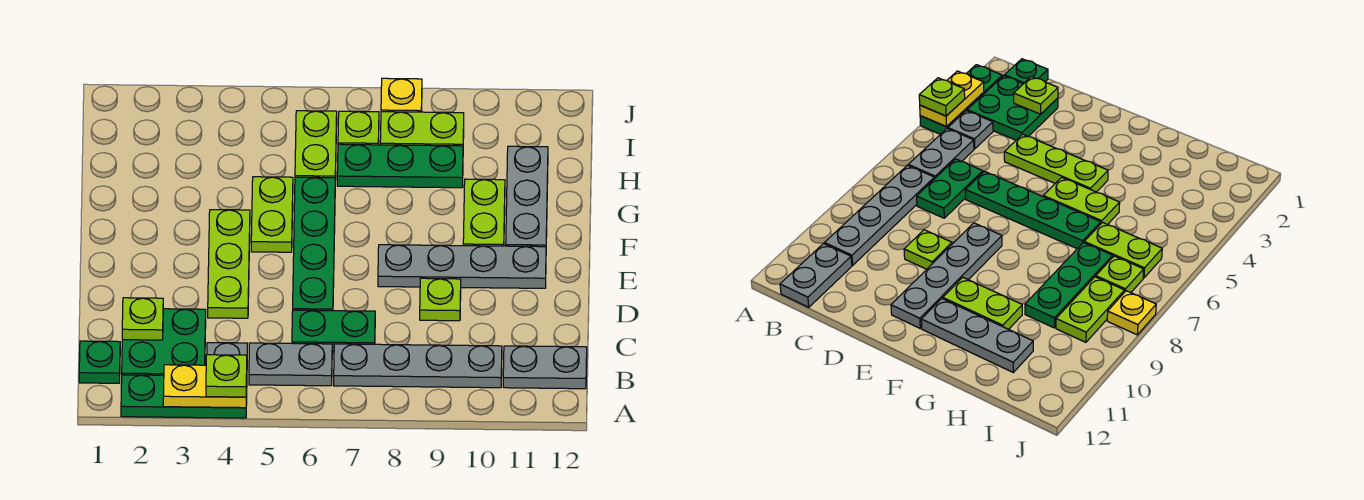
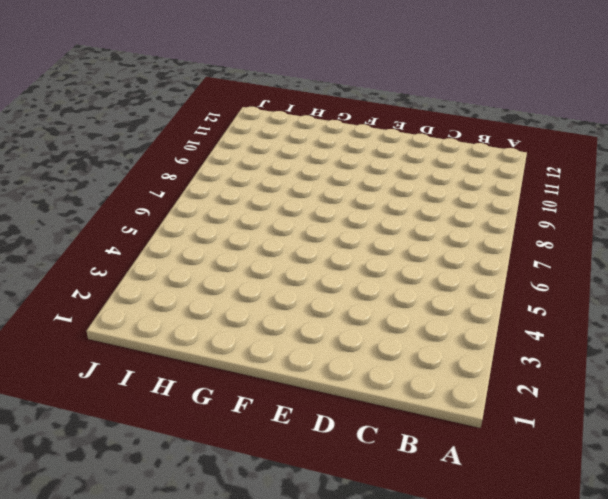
none -> green 1x3 plate [121,375,247,418]
none -> green 1x1 plate [79,341,120,383]
none -> green 2x2 plate [122,309,206,375]

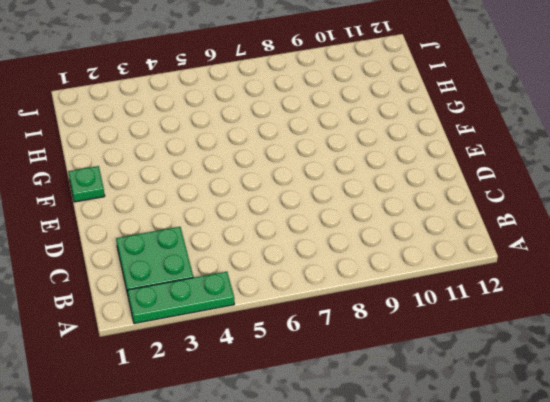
green 1x1 plate [69,166,105,202] -> green 1x1 plate moved to [79,341,120,383]
none -> grey 1x1 plate [207,343,247,355]
none -> grey 1x2 plate [249,343,332,386]
none -> grey 1x4 plate [334,344,502,388]

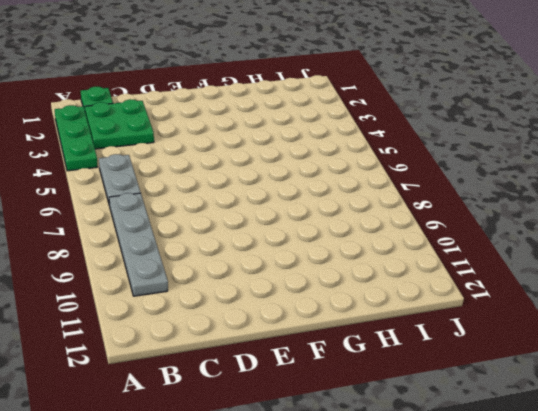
none -> grey 1x1 plate [207,343,247,355]
none -> grey 1x2 plate [503,346,587,389]
none -> green 1x2 plate [292,310,375,353]

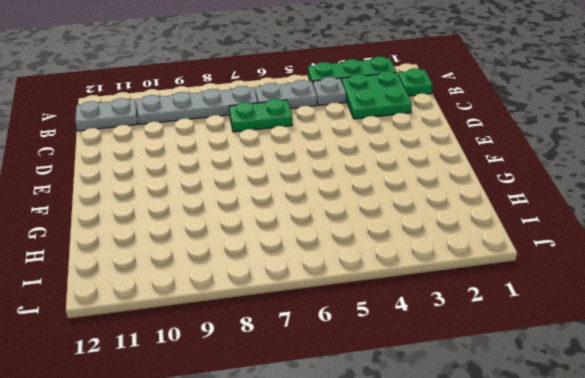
none -> lime 1x3 plate [208,210,250,318]
none -> green 1x4 plate [293,177,335,311]
none -> lime 1x1 plate [420,278,461,321]

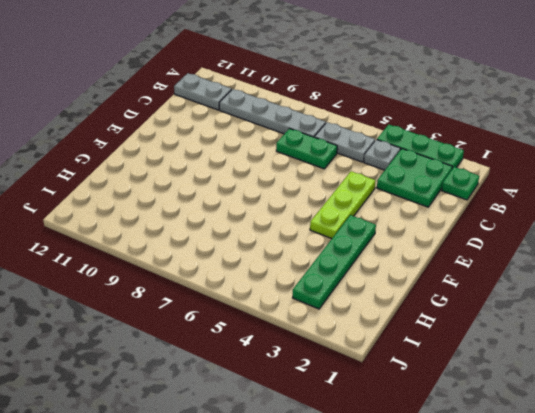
green 1x4 plate [293,215,376,309] -> green 1x4 plate moved to [293,177,335,311]
none -> lime 1x1 plate [420,278,461,321]
none -> grey 1x4 plate [378,245,546,288]
none -> lime 1x2 plate [251,177,293,252]

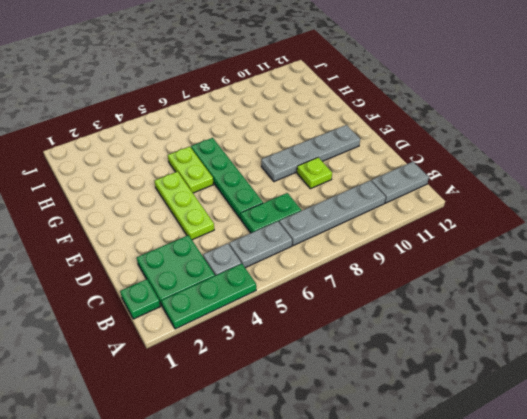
none -> lime 1x2 plate [463,179,505,246]
none -> grey 1x3 plate [506,146,548,247]
none -> lime 1x2 plate [295,111,337,180]

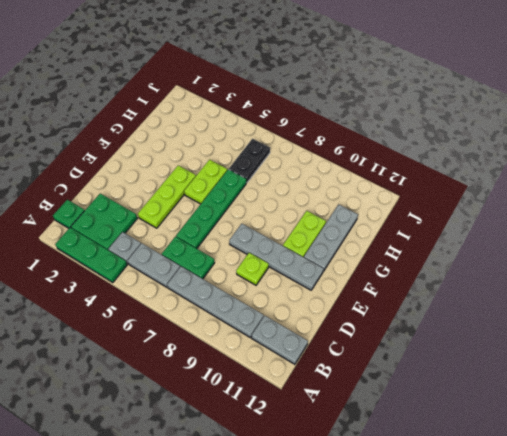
black 1x2 plate [229,139,270,183] -> lime 1x2 plate [295,111,337,180]
none -> green 1x3 plate [337,144,463,188]
none -> lime 1x1 plate [338,111,379,145]
none -> lime 1x2 plate [380,112,464,146]

